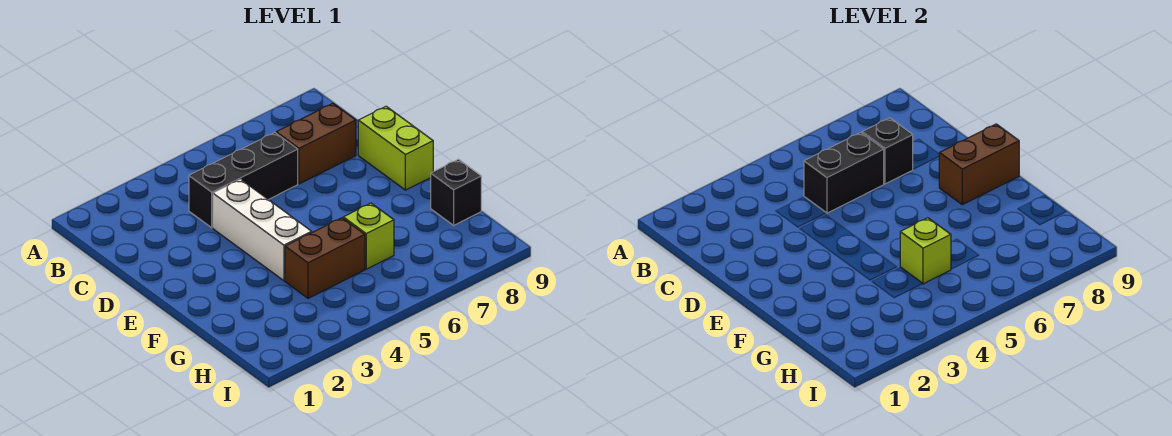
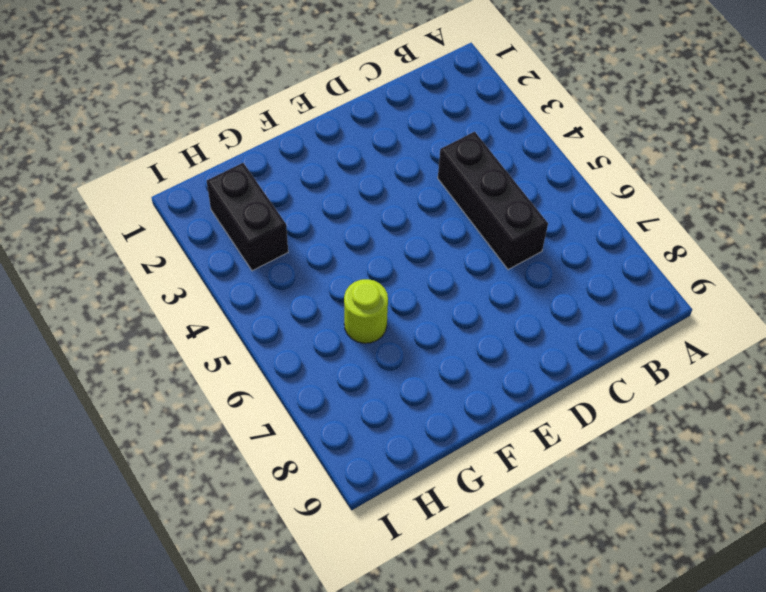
lime 1x1 round brick [344,279,388,343] -> lime 1x1 brick [343,203,394,269]
black 1x2 brick [207,163,288,271] -> black 1x2 brick moved to [804,133,884,213]
none -> brown 1x2 brick [276,103,356,184]
none -> white 1x3 brick [213,179,312,281]

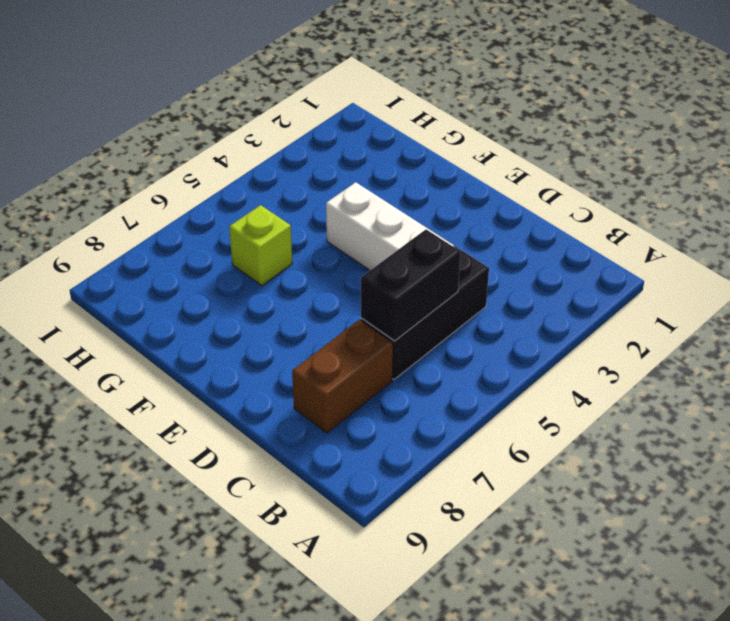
none -> lime 1x2 brick [358,106,433,190]
none -> brown 1x2 brick [285,218,365,298]

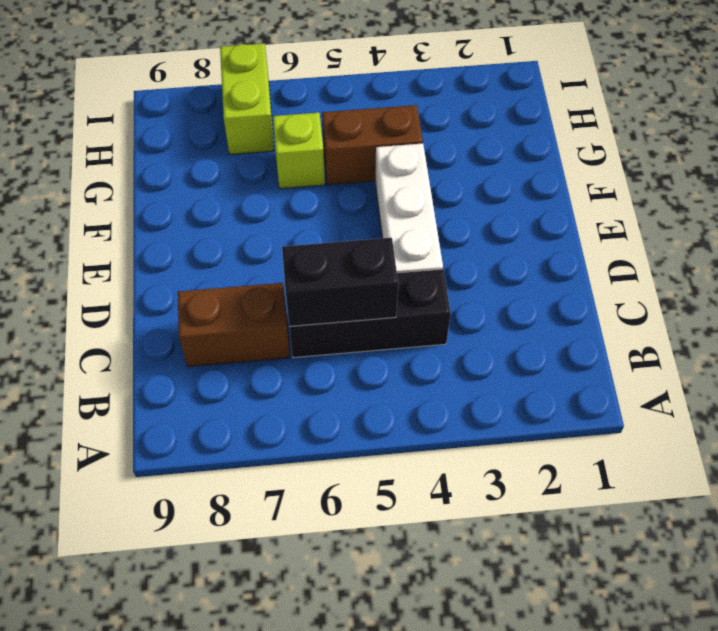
lime 1x2 brick [220,43,274,154] -> lime 1x2 brick moved to [358,106,433,190]
none -> black 1x1 brick [431,159,481,225]
none -> black 1x1 brick [862,118,913,184]

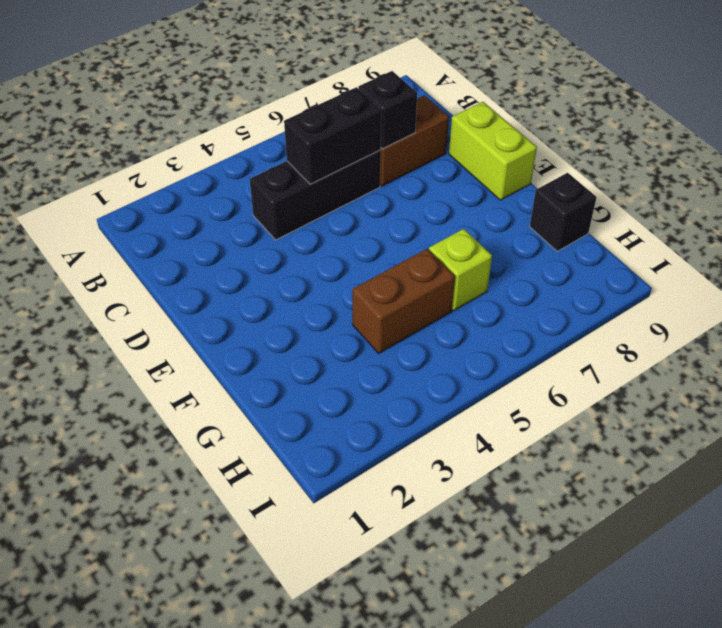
none -> white 1x3 brick [213,179,312,281]
none -> brown 1x2 brick [939,124,1019,205]

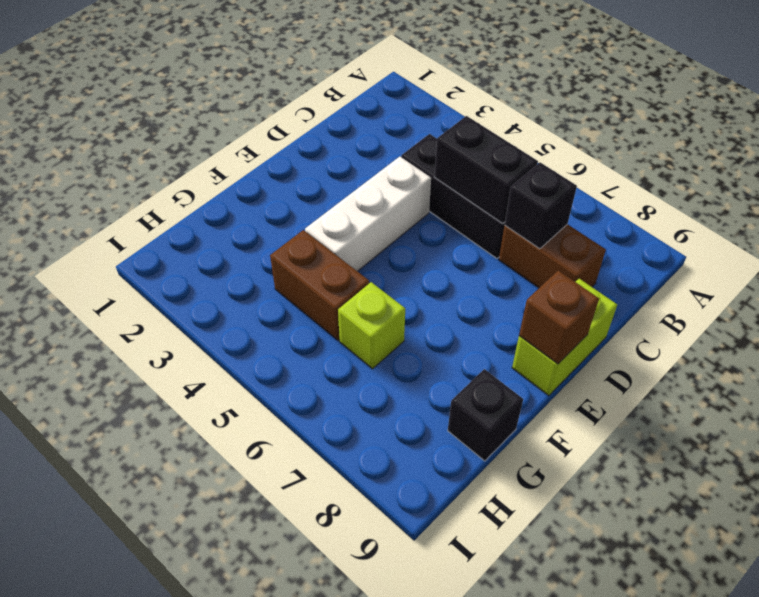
brown 1x1 brick [519,271,599,364] -> brown 1x2 brick [939,124,1019,205]
none -> lime 1x1 brick [900,218,951,284]

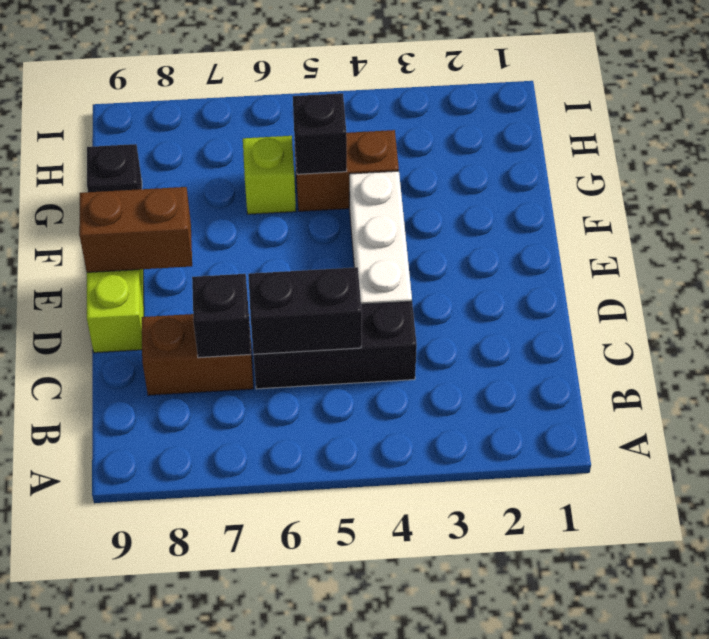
black 1x1 brick [293,93,347,174] -> lime 1x1 brick [900,218,951,284]

